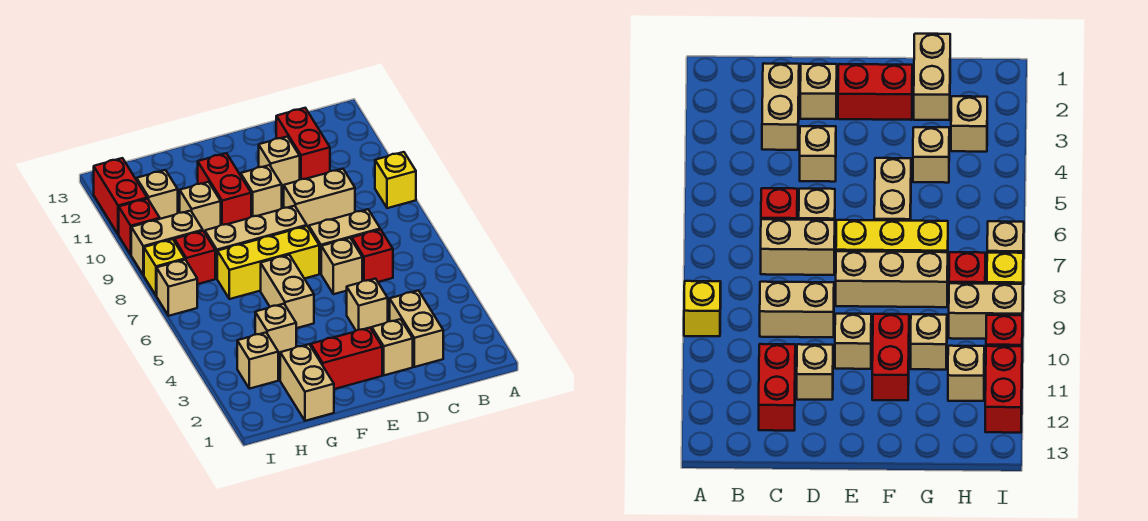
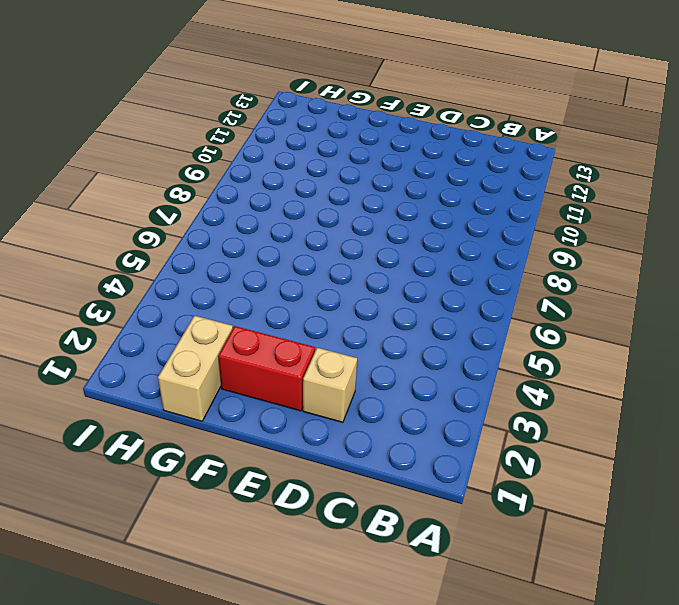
none -> yellow 1x1 brick [375,152,416,208]
none -> tan 1x2 brick [390,290,443,367]
none -> red 1x1 brick [352,230,393,282]

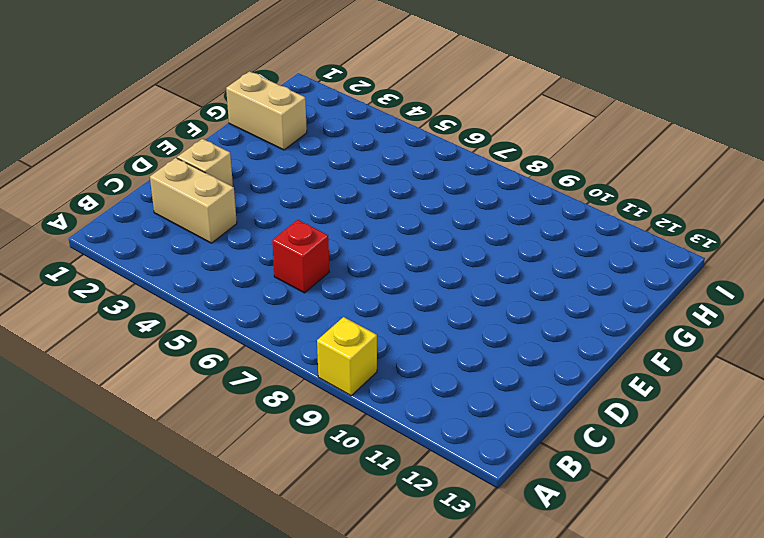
none -> tan 1x2 brick [309,209,380,274]
none -> tan 1x2 brick [284,169,355,228]
none -> red 1x2 brick [276,108,330,179]

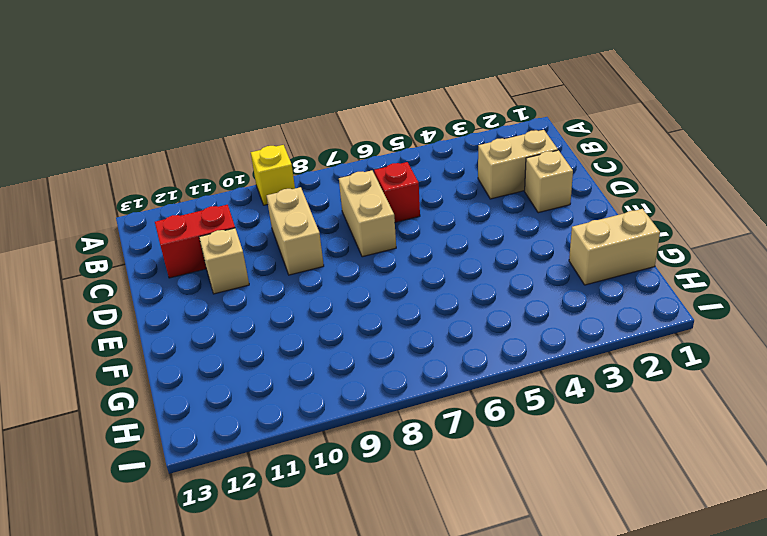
none -> tan 1x1 brick [347,279,388,331]
none -> tan 1x1 brick [321,238,362,294]
none -> red 1x2 brick [311,328,382,389]

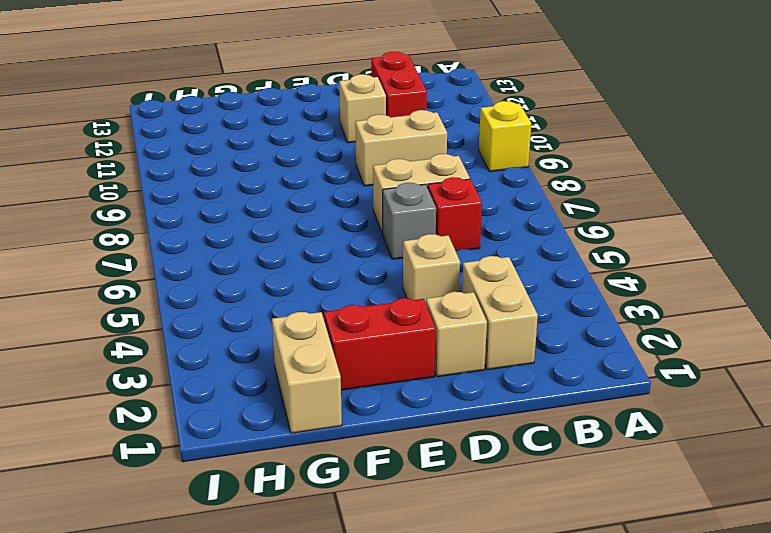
grey 1x1 brick [382,183,436,259] -> tan 1x1 brick [321,238,362,294]
none -> yellow 1x3 brick [217,226,319,299]
none -> tan 1x3 brick [205,206,307,278]
none -> tan 1x1 brick [241,165,282,216]

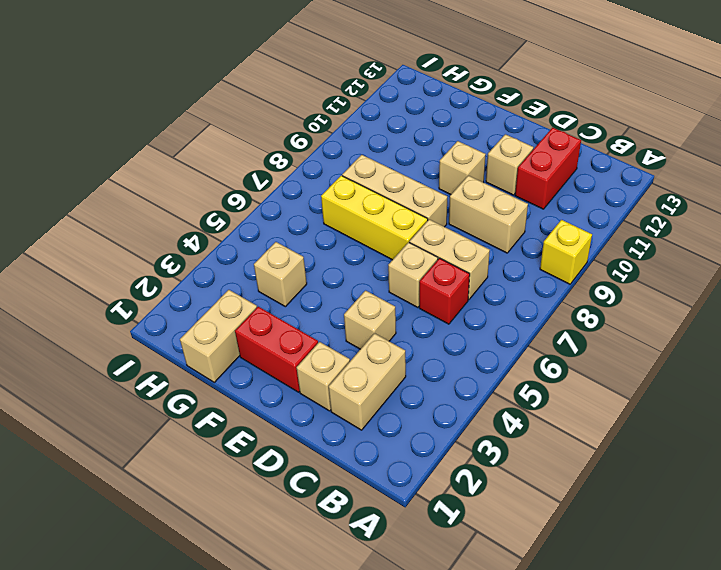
none -> tan 1x2 brick [261,255,314,328]
none -> red 1x2 brick [198,153,251,225]
none -> tan 1x1 brick [180,182,221,233]

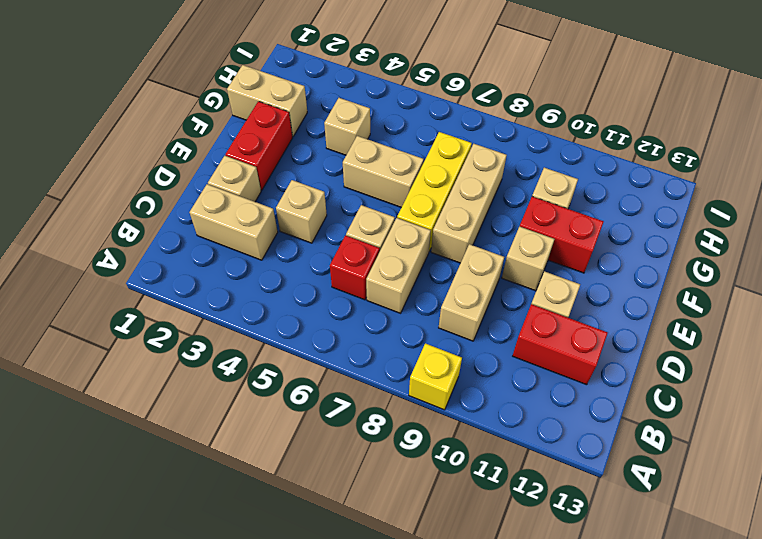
none -> tan 1x1 brick [237,333,278,389]
none -> red 1x1 brick [174,231,215,284]
none -> tan 1x2 brick [131,211,203,275]

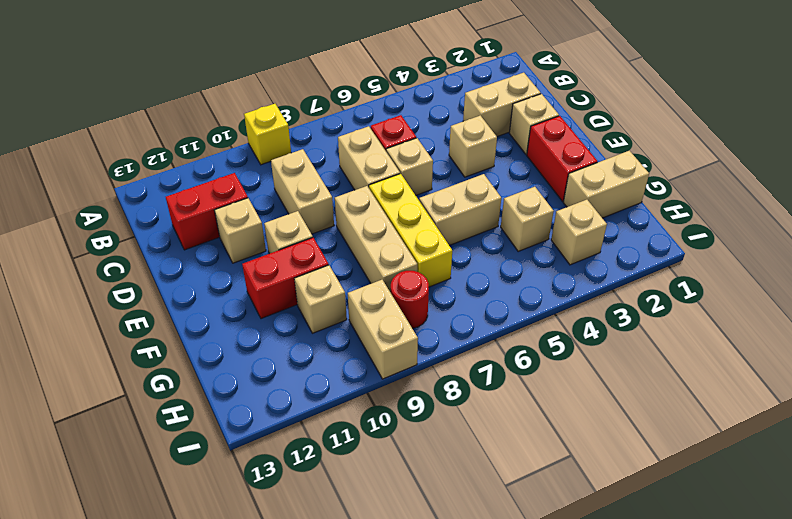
red 1x1 round brick [391,271,429,328] -> red 1x1 brick [174,231,215,284]
none -> tan 1x1 brick [137,170,178,219]
none -> tan 1x1 brick [157,260,197,316]
none -> yellow 1x1 brick [144,239,185,296]

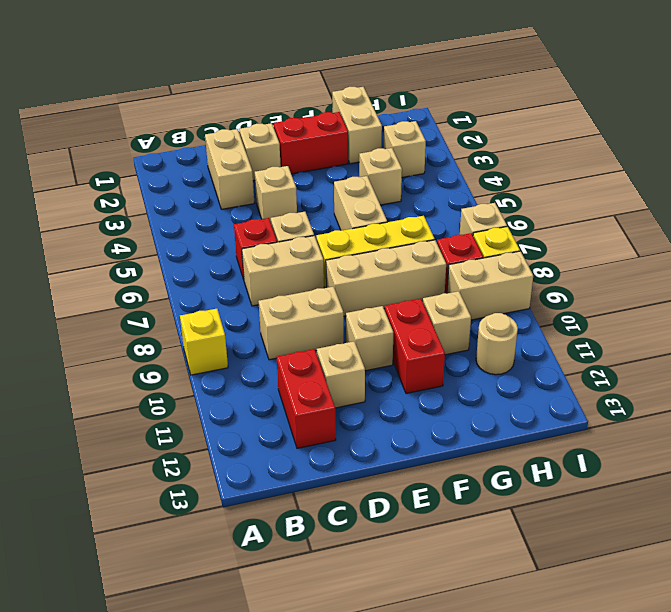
tan 1x1 round brick [476,313,518,375] -> tan 1x1 brick [137,170,178,219]
none -> red 1x1 brick [119,199,160,254]
none -> red 1x2 brick [94,158,147,235]

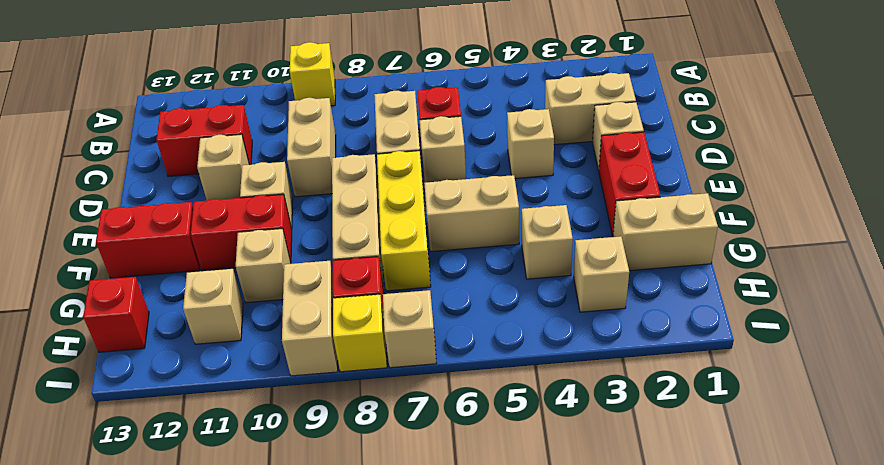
red 1x2 brick [96,202,200,278] -> red 1x2 brick moved to [94,158,147,235]
red 1x1 brick [83,277,149,352] -> red 1x1 brick moved to [119,199,160,254]

